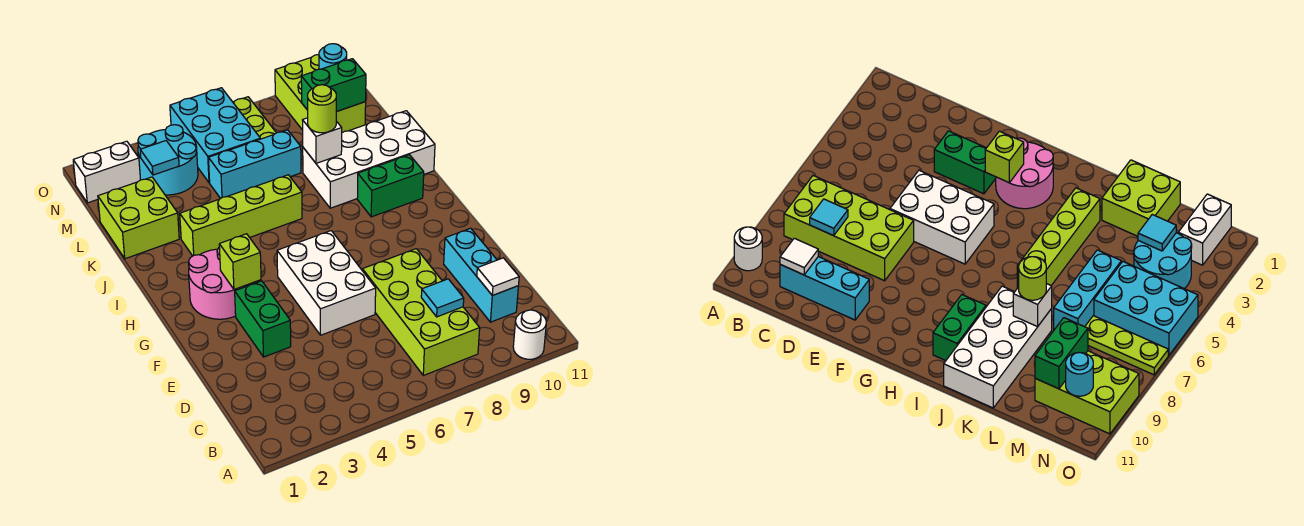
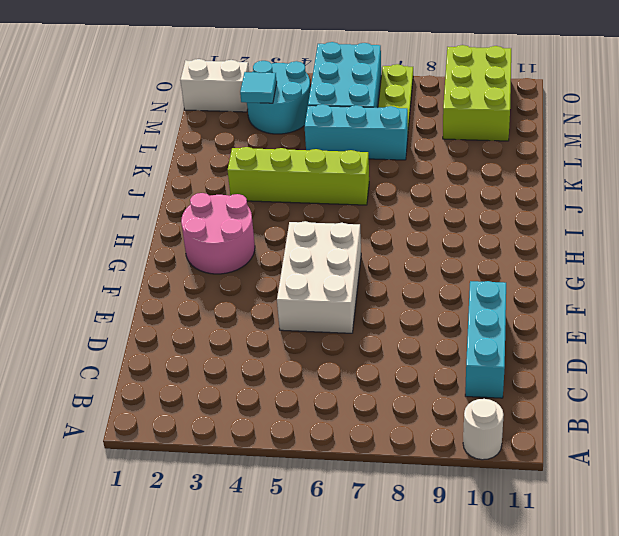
none -> lime 2x4 brick [362,249,480,375]
none -> green 1x2 brick [235,281,291,357]
none -> green 1x2 brick [357,155,424,217]

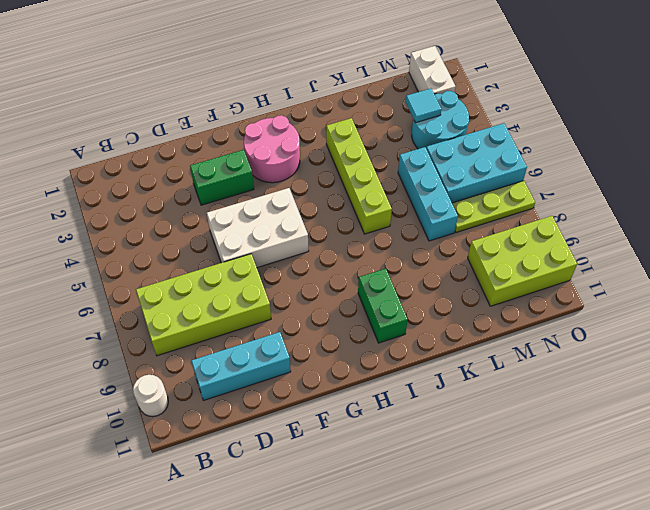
none -> white 2x4 brick [303,111,435,208]
none -> lime 2x2 brick [98,177,179,259]
none -> cyan 1x1 tile [421,279,464,317]

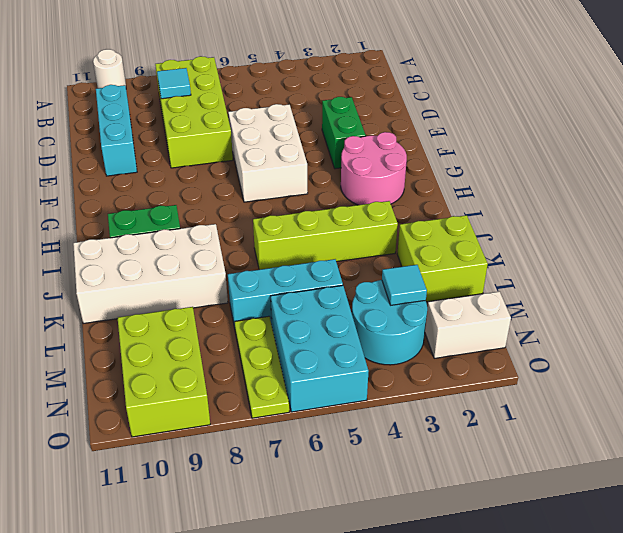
none -> white 1x1 tile [477,258,519,296]
none -> lime 1x1 brick [219,234,261,289]
none -> white 1x1 brick [303,118,342,163]

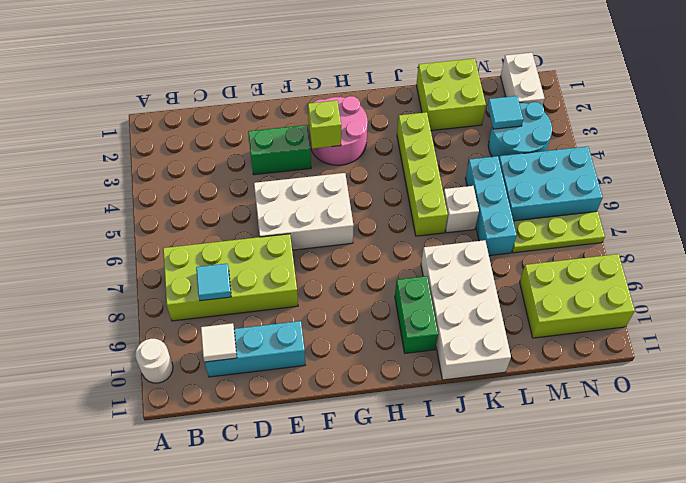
white 1x1 brick [443,186,479,233] -> white 1x1 brick moved to [303,118,342,163]
none -> green 1x2 brick [301,59,366,112]
none -> cyan 1x1 round brick [319,44,347,69]
none -> lime 1x1 round brick [308,85,336,133]

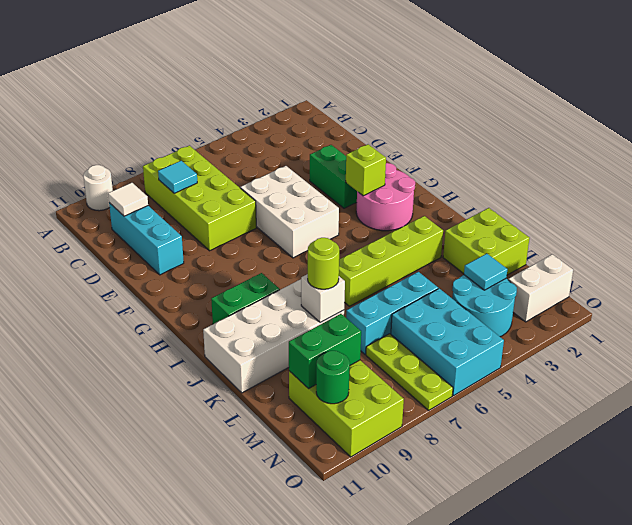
green 1x1 round brick [316,351,350,404] -> cyan 1x1 round brick [319,44,347,69]

